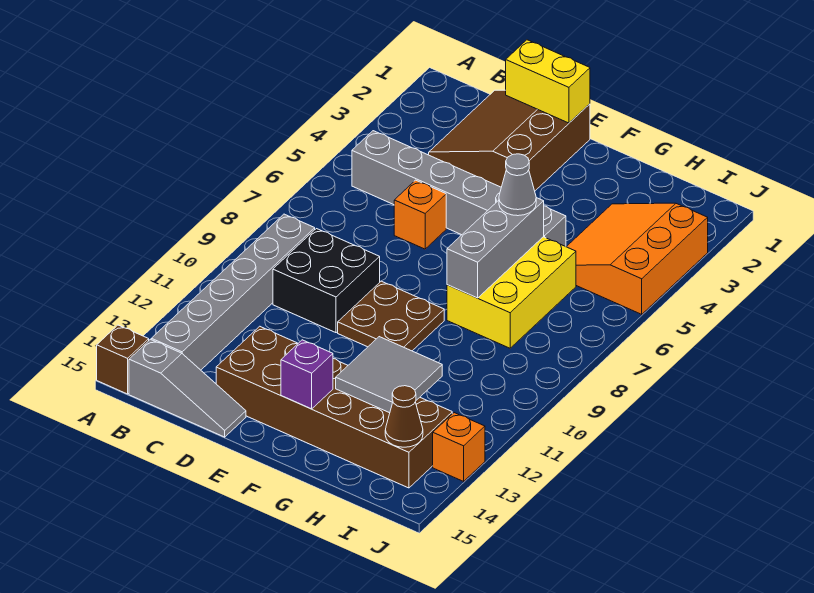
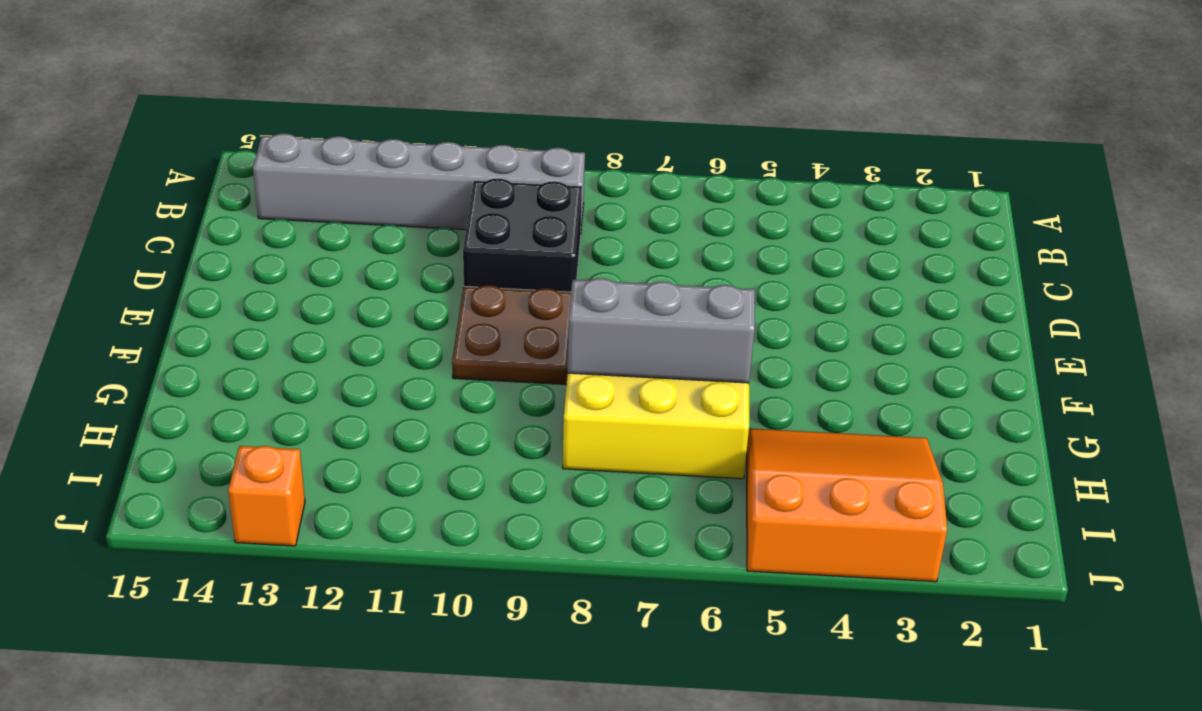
none -> brown 1x1 brick [97,325,149,394]
none -> grey 1x6 brick [352,131,566,247]
none -> grey 1x3 slope [129,339,246,437]

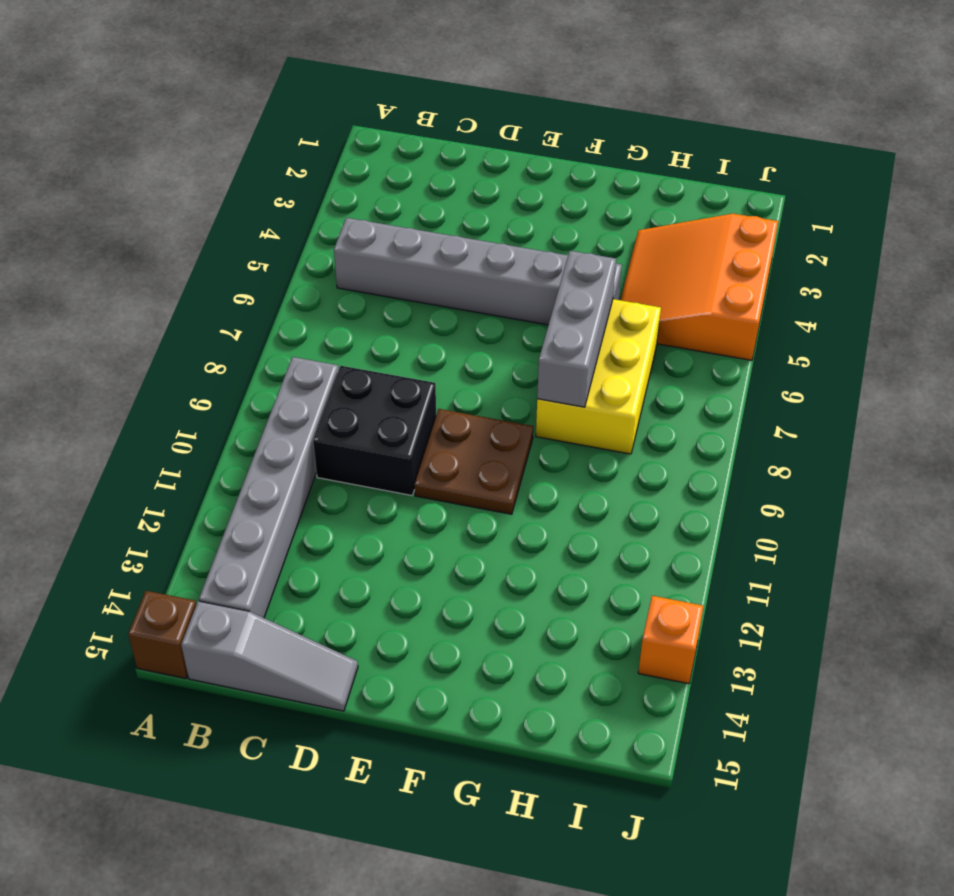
none -> brown 3x3 slope [429,90,590,191]
none -> orange 1x1 brick [394,180,446,249]
none -> brown 2x6 brick [216,326,452,488]

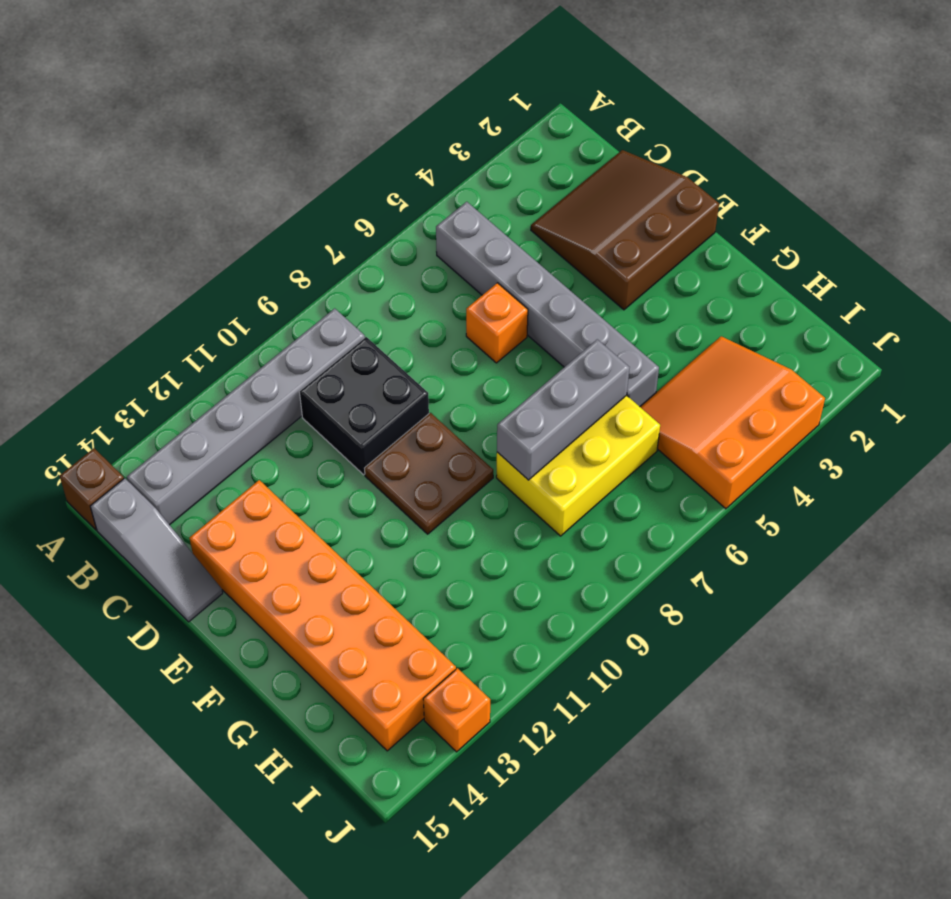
orange 2x6 brick [189,480,456,751] -> brown 2x6 brick [216,326,452,488]
none -> yellow 1x2 brick [506,40,590,123]
none -> purple 1x1 brick [281,340,333,409]
none -> grey 2x2 tile [336,337,442,413]

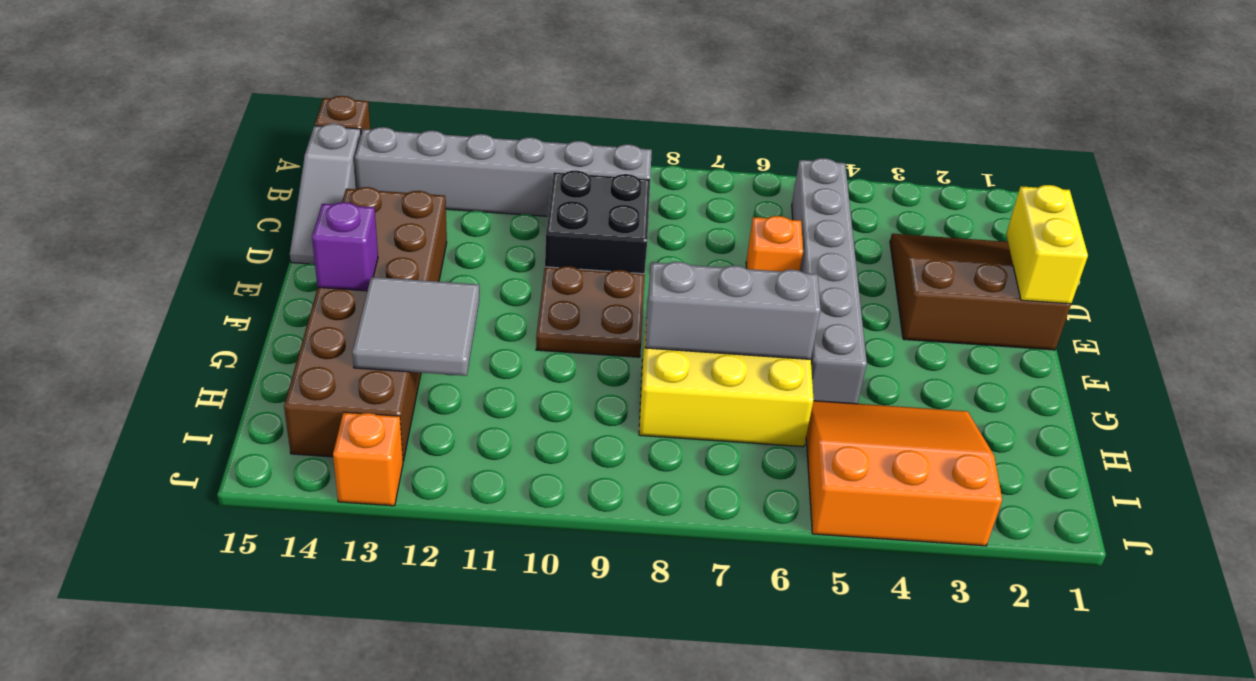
none -> brown 1x1 cone [385,386,423,447]
none -> grey 1x1 cone [499,154,536,216]

